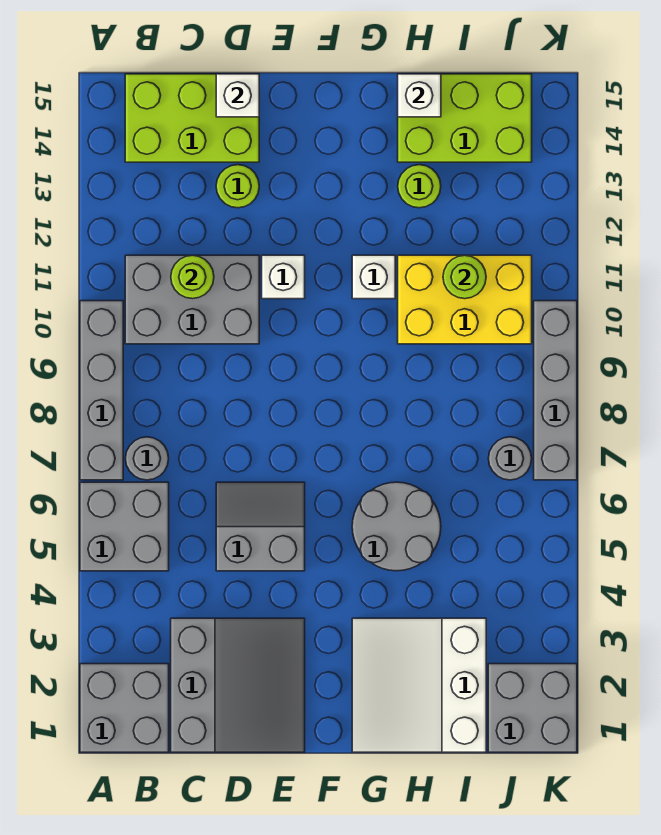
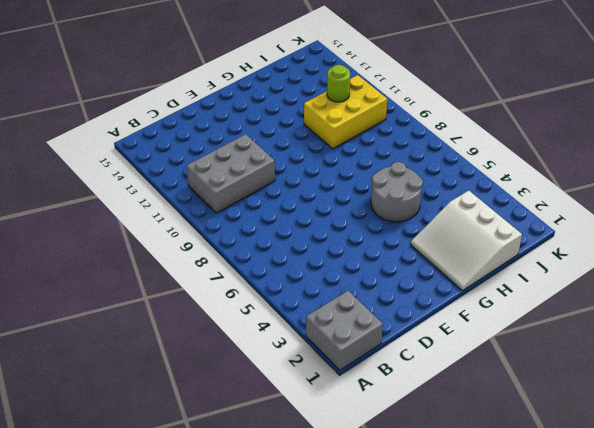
none -> grey 2x2 brick [80,482,169,571]
none -> grey 1x4 brick [80,301,123,480]
none -> grey 1x1 round brick [125,437,169,480]

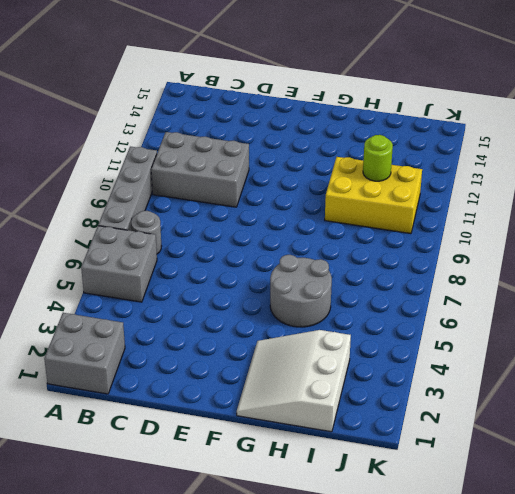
none -> lime 2x3 brick [125,74,259,162]
none -> grey 3x3 slope [171,618,305,752]
none -> grey 2x2 slope [216,482,305,571]

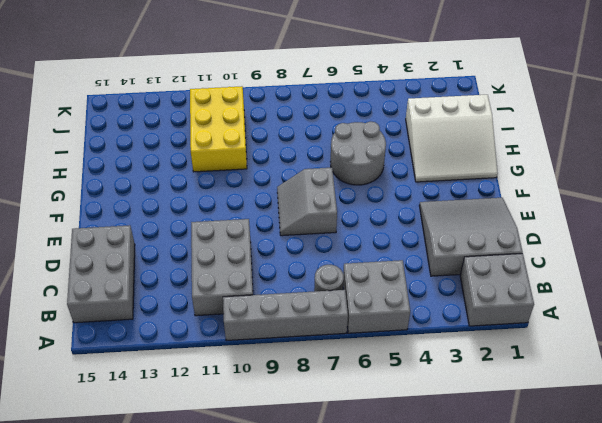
grey 2x3 brick [67,225,135,323] -> lime 2x3 brick [125,74,259,162]
grey 2x2 slope [277,168,337,236] -> grey 2x2 slope moved to [216,482,305,571]
none -> lime 1x1 round brick [216,165,259,208]
none -> white 1x1 brick [262,255,305,299]
none -> white 1x1 brick [352,255,395,299]

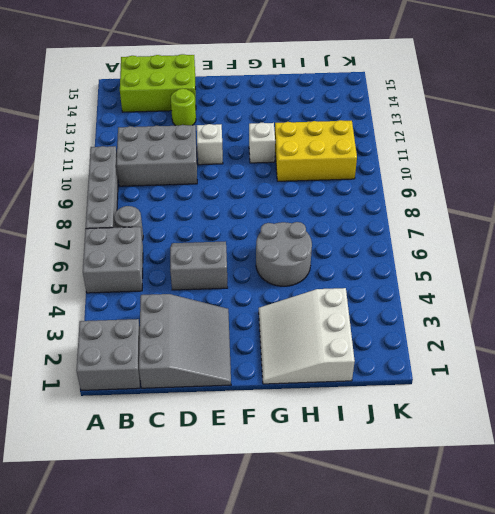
none -> lime 1x1 round brick [398,165,441,208]
none -> lime 2x3 brick [398,74,532,162]
none -> grey 2x2 brick [488,664,577,752]

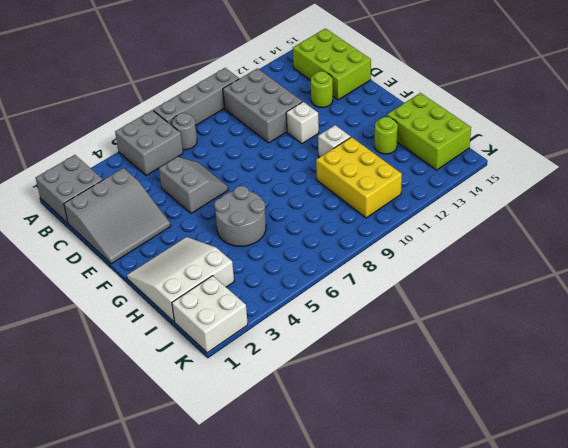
white 2x2 brick [172,276,248,353] -> grey 2x2 brick [488,664,577,752]
none -> grey 1x1 round brick [488,437,532,480]
none -> grey 1x4 brick [534,301,577,480]
none -> lime 1x1 round brick [171,255,214,299]

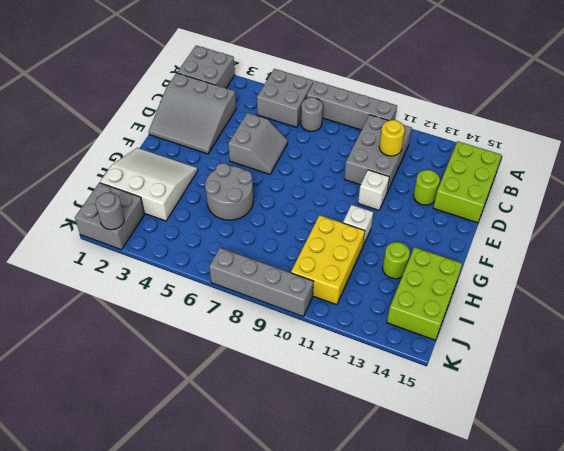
yellow 1x1 round brick [379,120,405,156] -> lime 1x1 round brick [171,255,214,299]
grey 1x1 round brick [96,192,124,230] -> grey 1x1 round brick moved to [488,437,532,480]
none -> white 1x1 brick [216,74,259,117]
none -> white 1x1 brick [398,74,441,117]
none -> lime 1x1 round brick [443,255,486,299]

